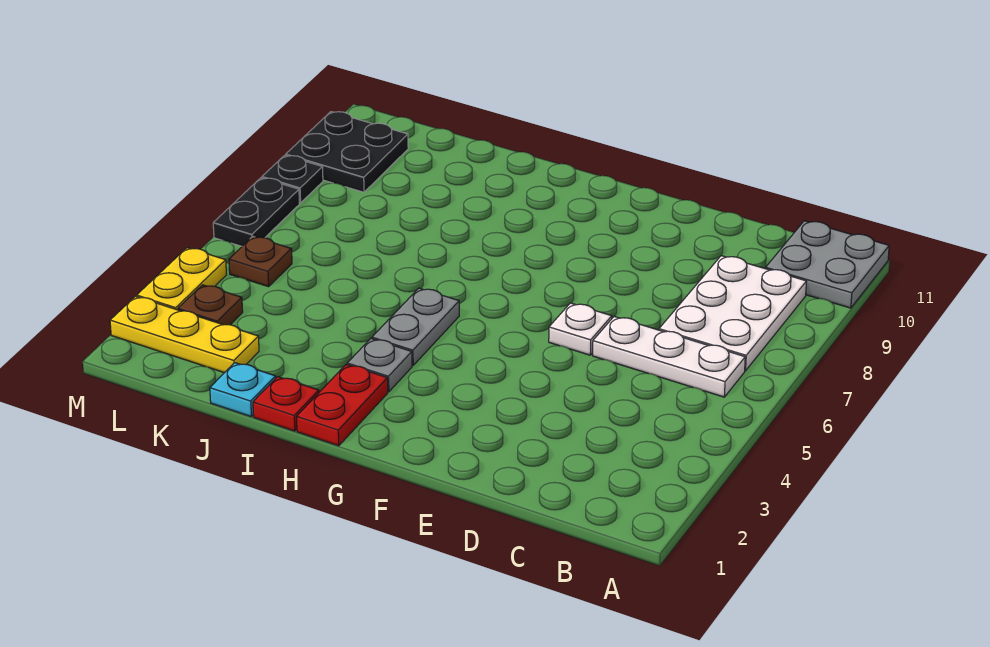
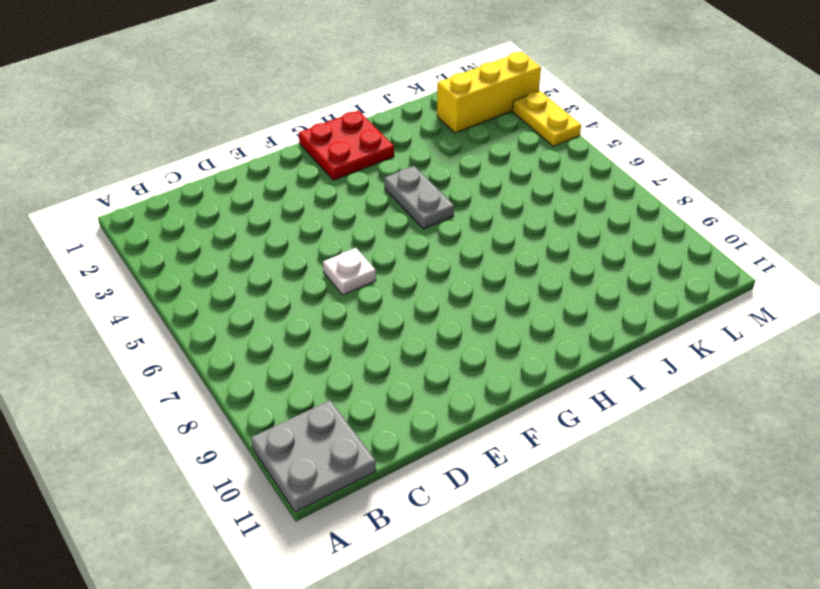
red 2x2 plate [299,111,394,180] -> red 1x2 plate [296,364,388,446]
yellow 1x3 brick [437,52,541,133] -> yellow 1x3 plate [110,296,259,373]
none -> white 1x3 plate [593,317,745,397]
none -> white 2x3 plate [659,256,807,371]
none -> grey 1x1 plate [347,339,412,392]

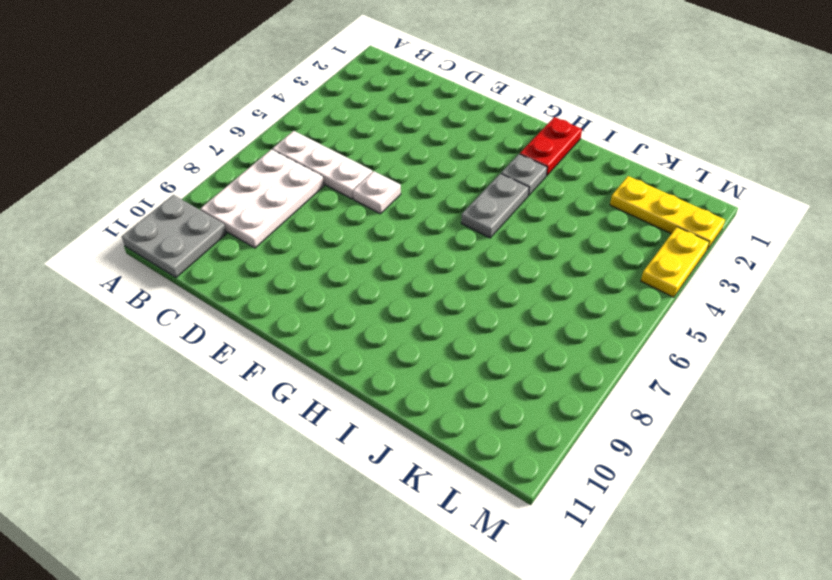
none -> red 1x1 plate [253,377,319,431]
none -> cyan 1x1 plate [210,363,276,417]
none -> brown 1x1 plate [178,285,243,325]

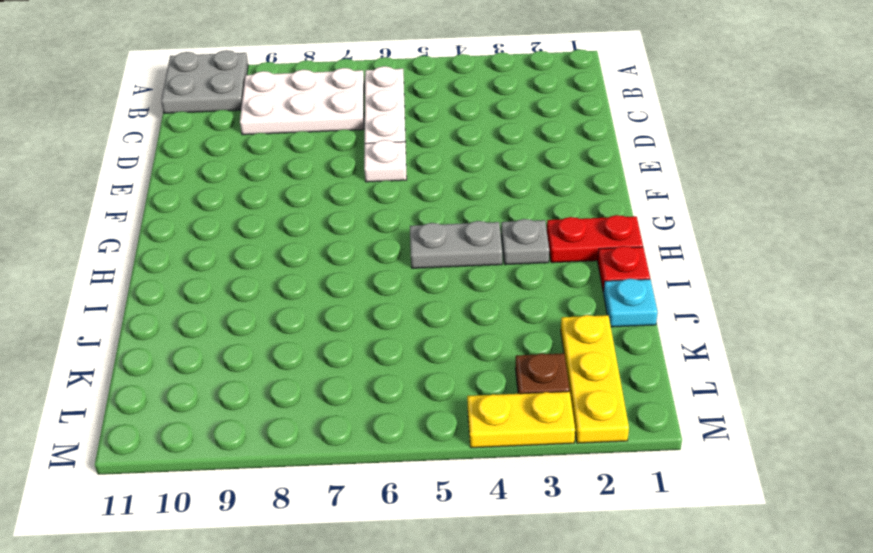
none -> brown 1x1 plate [229,236,292,287]
none -> black 2x2 plate [286,112,408,192]
none -> black 1x2 plate [213,178,299,246]

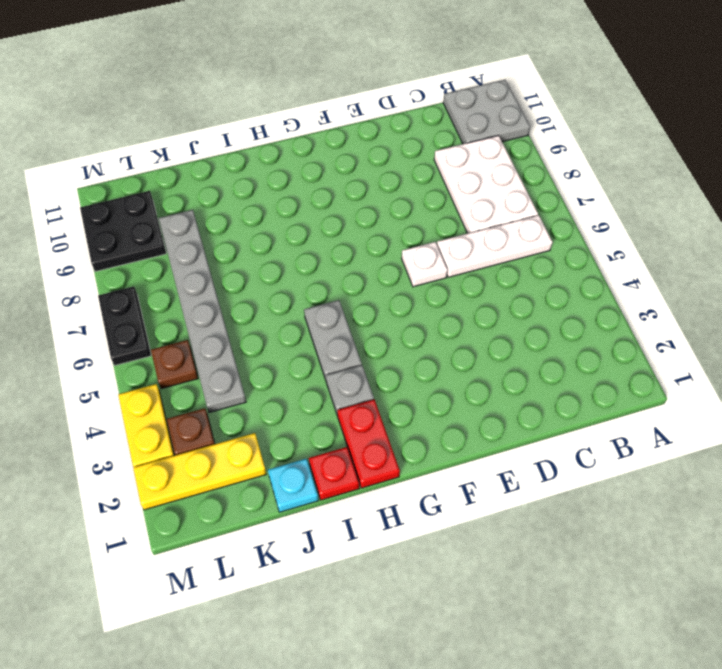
grey 1x6 plate [159,210,246,413] -> none
none -> black 1x1 plate [262,155,323,203]

